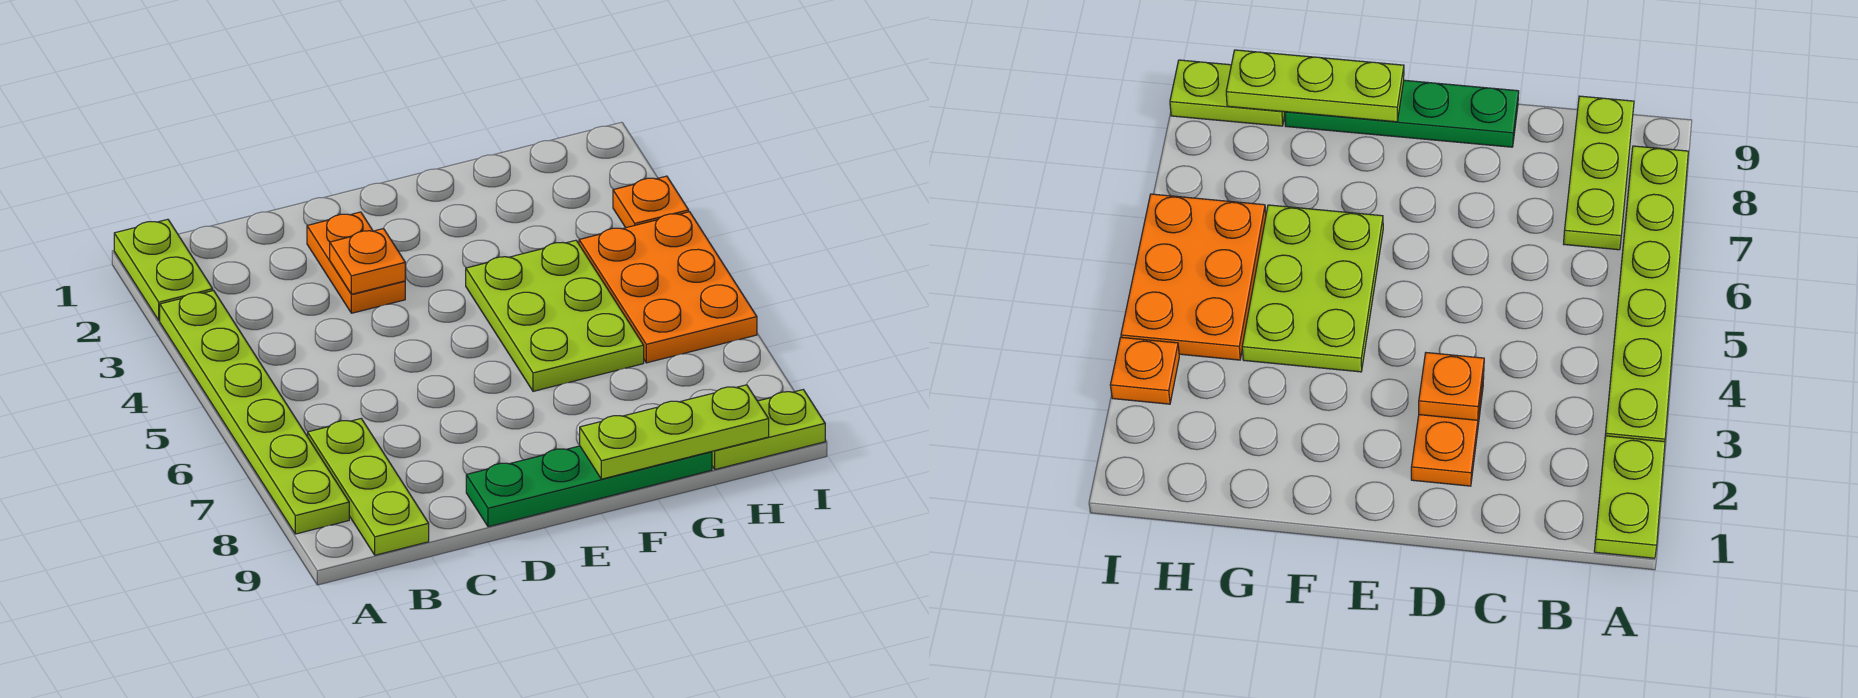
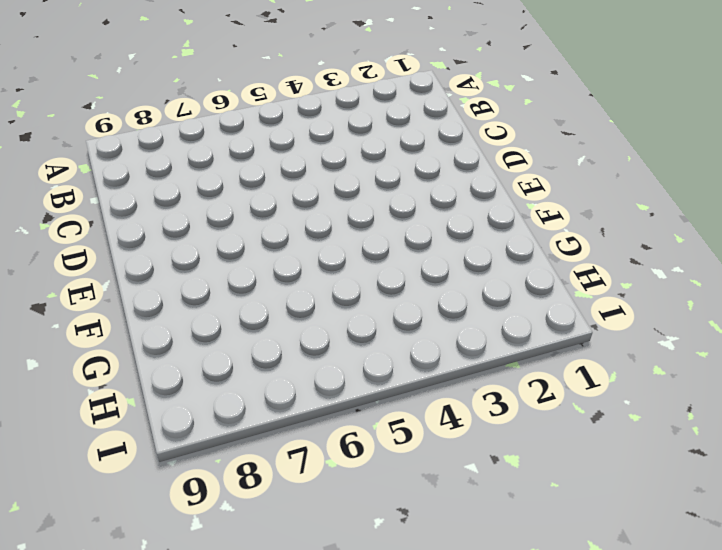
none -> lime 1x2 plate [114,219,213,321]
none -> lime 1x6 plate [160,291,349,534]

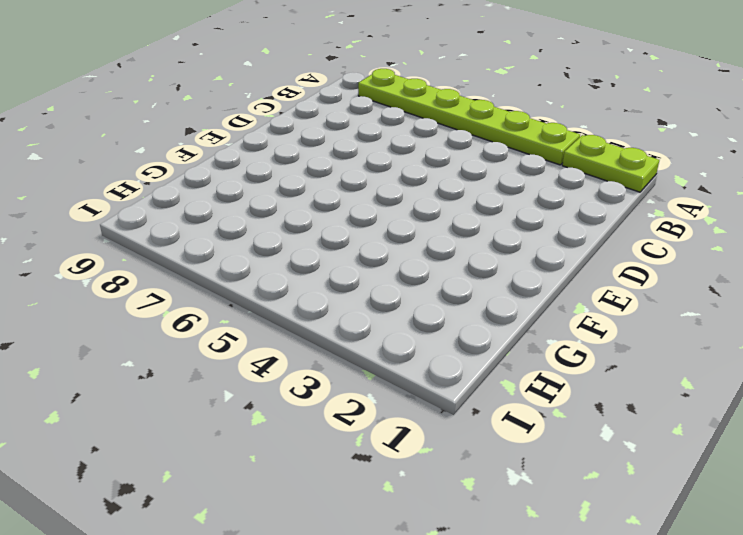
none -> lime 1x3 plate [308,419,429,555]
none -> orange 1x2 plate [307,212,405,313]

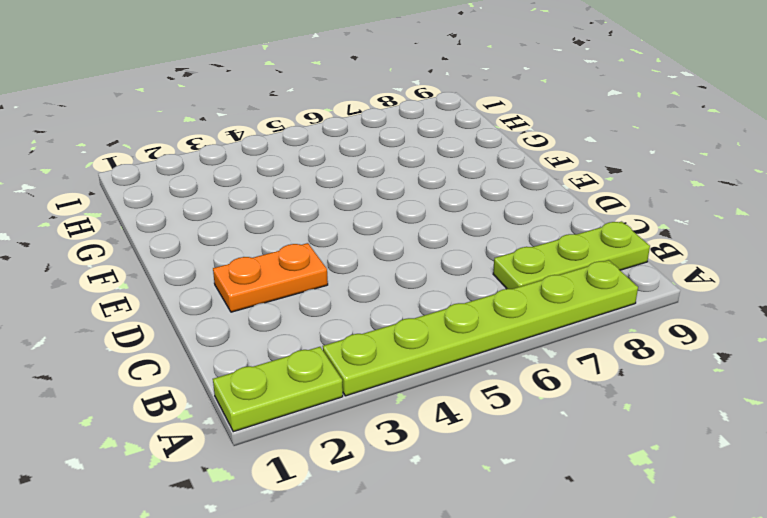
none -> green 1x4 plate [466,446,712,527]
none -> lime 2x3 plate [466,240,644,391]

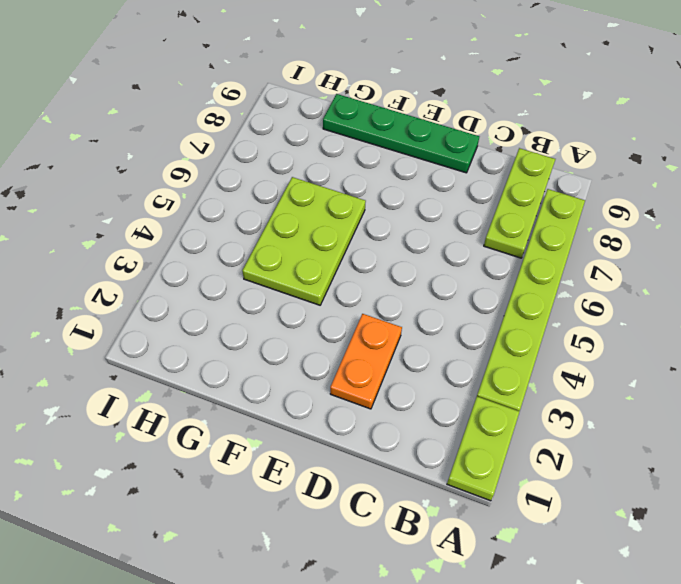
none -> orange 2x3 plate [579,212,757,363]
none -> lime 1x2 plate [712,390,825,469]

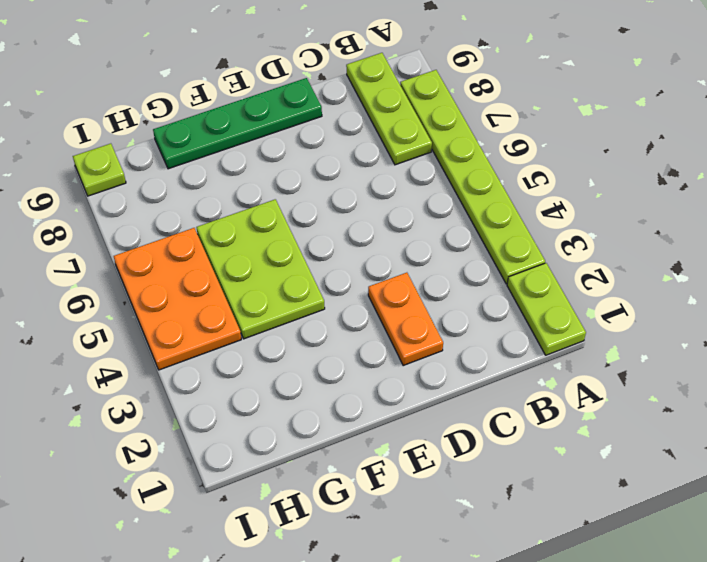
lime 1x1 plate [73,144,126,196] -> lime 1x2 plate [712,390,825,469]
none -> orange 1x1 plate [613,176,689,228]
none -> orange 1x1 plate [330,229,405,294]

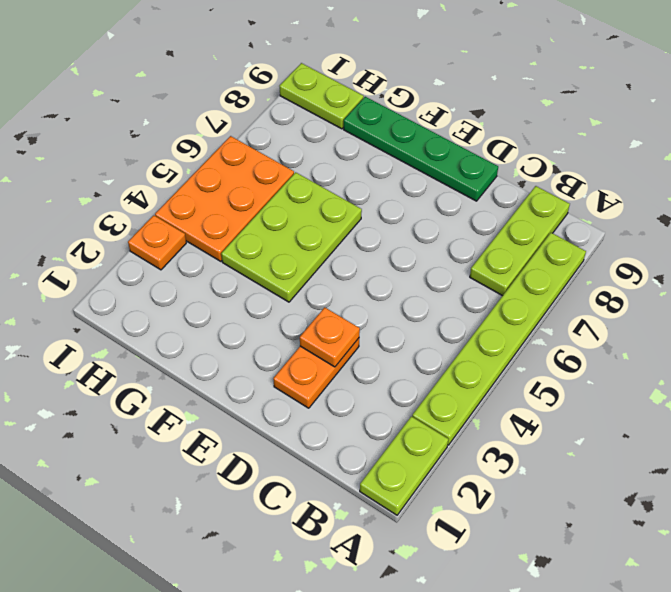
none -> lime 1x3 plate [580,385,769,479]

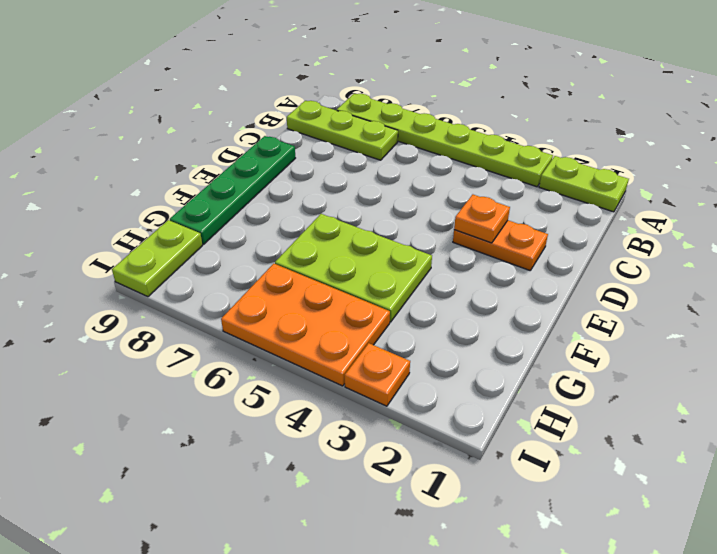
none -> lime 1x3 plate [580,385,769,479]

